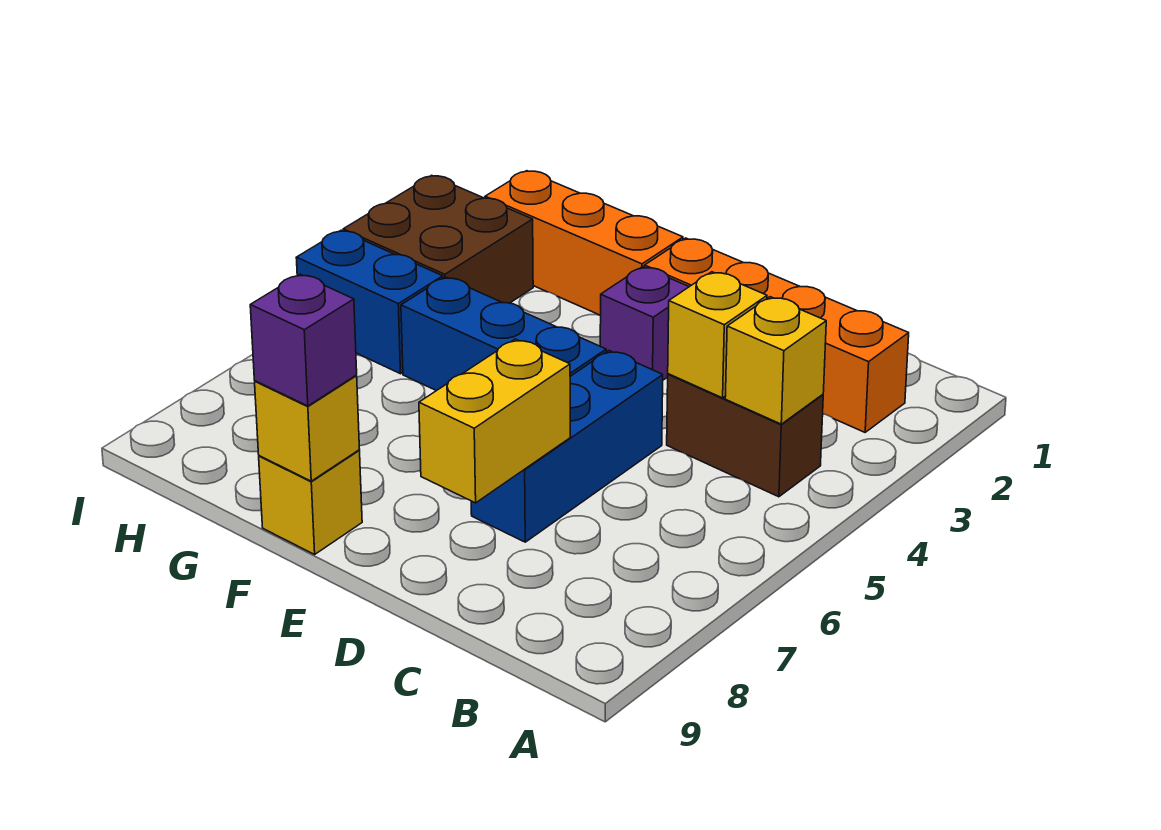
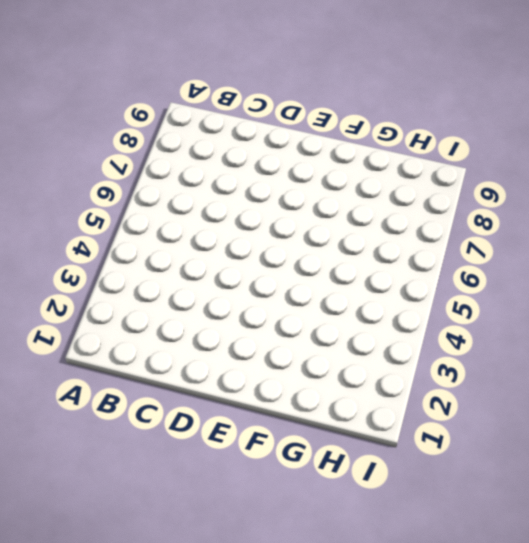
none -> orange 1x4 brick [645,238,909,432]
none -> brown 1x2 brick [667,374,823,497]
none -> blue 1x3 brick [471,351,663,542]

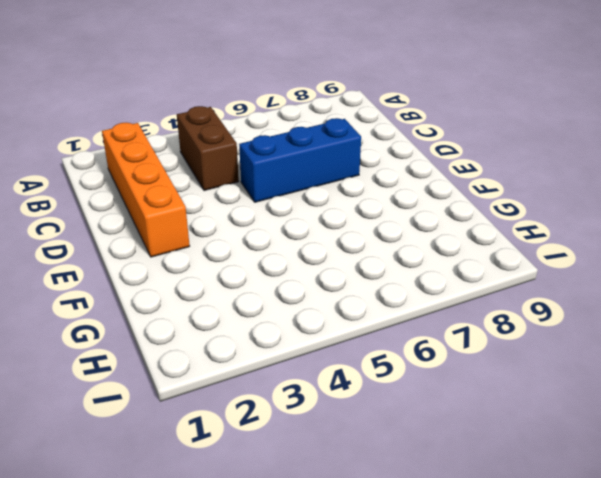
none -> purple 1x1 brick [600,267,689,380]
none -> blue 1x3 brick [401,277,606,391]
none -> orange 1x3 brick [485,171,683,315]

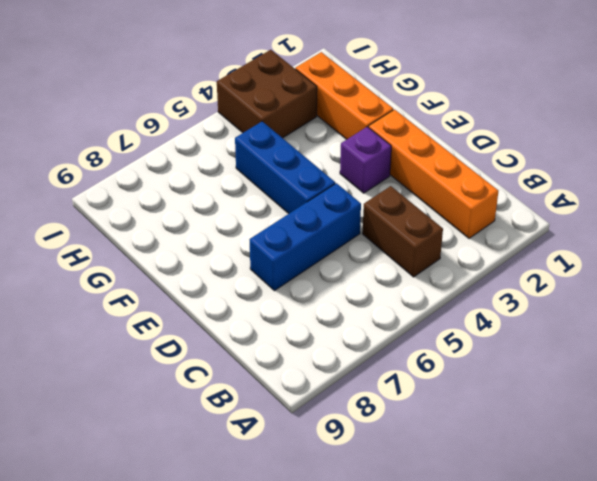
none -> yellow 1x1 brick [259,450,362,554]
none -> blue 1x2 brick [296,230,443,374]
none -> yellow 1x1 brick [725,297,826,424]

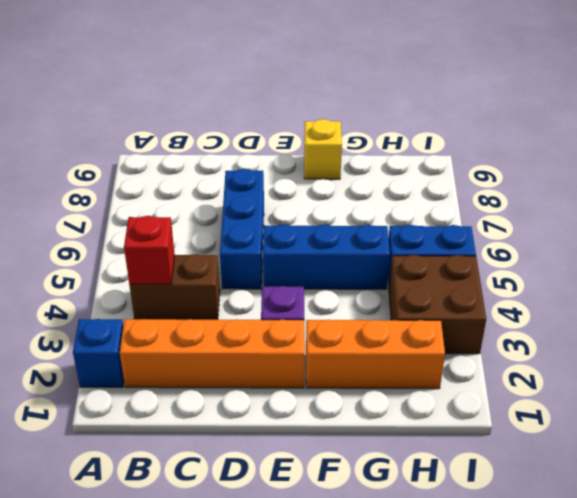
blue 1x1 brick [73,319,124,387] -> none
red 1x1 brick [124,216,175,284] -> yellow 1x1 brick [725,297,826,424]
none -> yellow 1x1 brick [668,272,767,398]
none -> yellow 1x2 brick [419,339,570,503]
none -> yellow 1x1 brick [255,376,360,481]

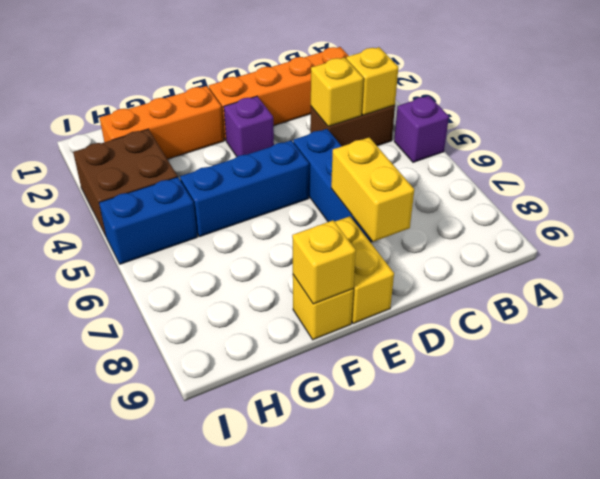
purple 1x1 brick [394,96,449,162] -> purple 1x1 brick moved to [250,274,357,406]
yellow 1x2 brick [335,216,394,324] -> none

